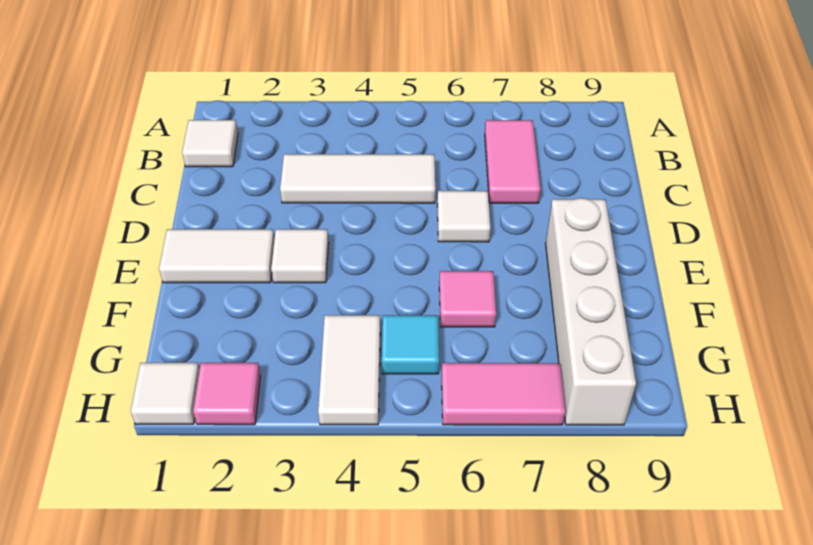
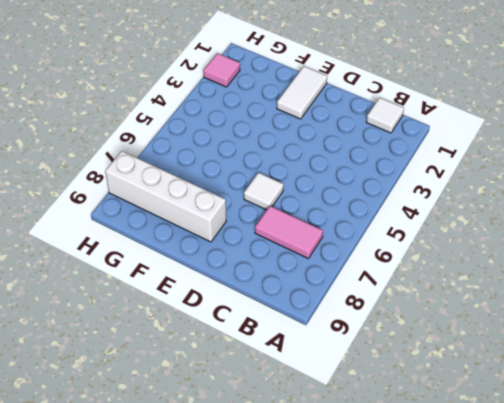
none -> white 1x3 tile [280,154,435,203]
none -> white 1x1 tile [271,229,329,283]
none -> pink 1x1 tile [439,271,496,327]

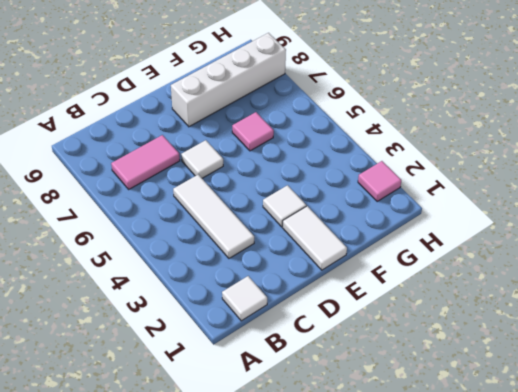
none -> white 1x2 tile [318,315,380,425]
none -> cyan 1x1 tile [382,315,439,374]
none -> white 1x1 tile [131,363,200,424]

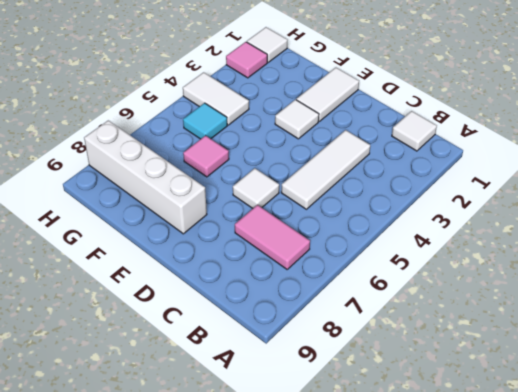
none -> pink 1x2 tile [442,363,565,425]

